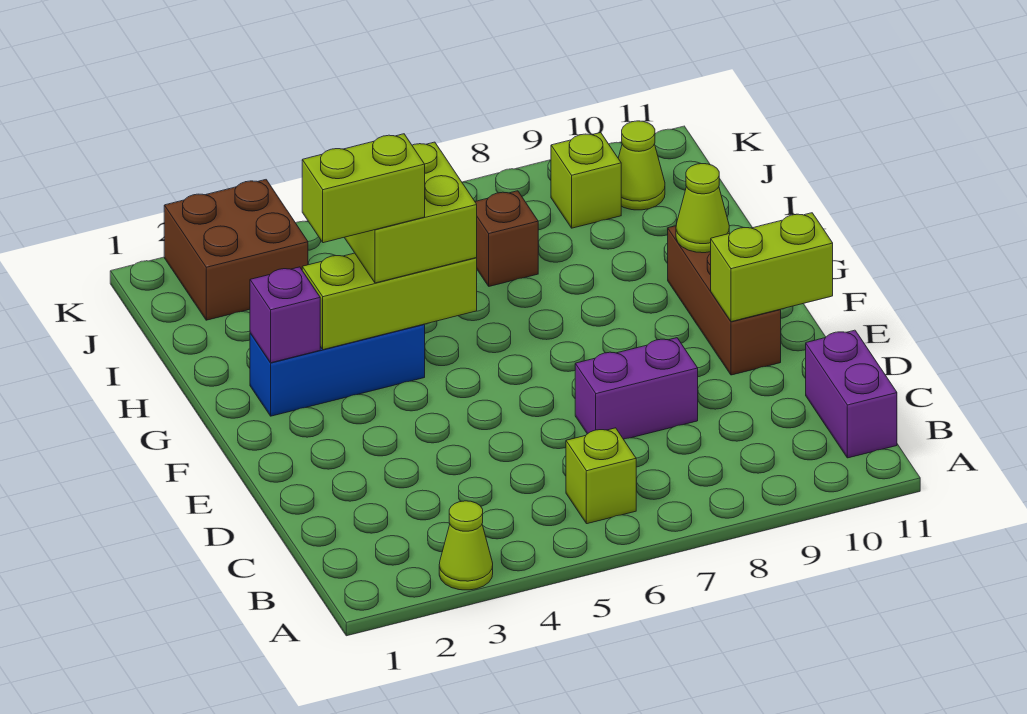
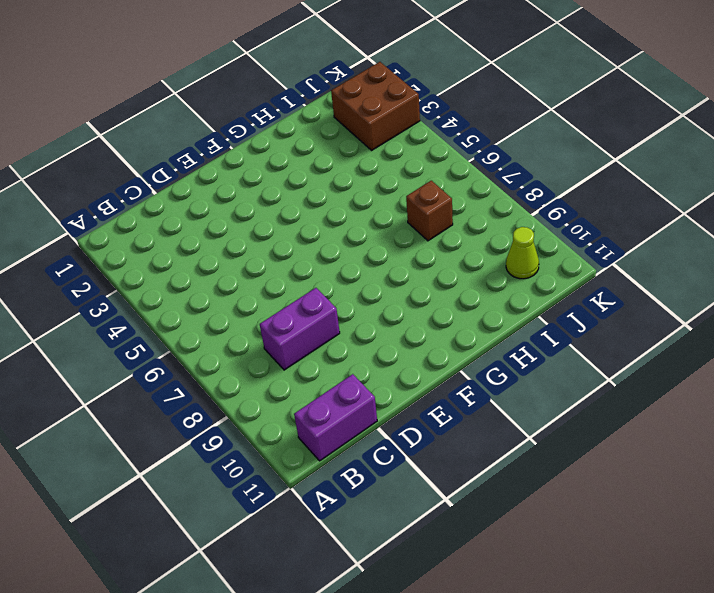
purple 1x2 brick [260,288,340,370] -> purple 1x2 brick turned to [575,338,698,439]
none -> lime 1x1 cone [439,501,493,590]
none -> lime 1x1 brick [566,428,636,524]
none -> brown 1x3 brick [668,226,781,375]

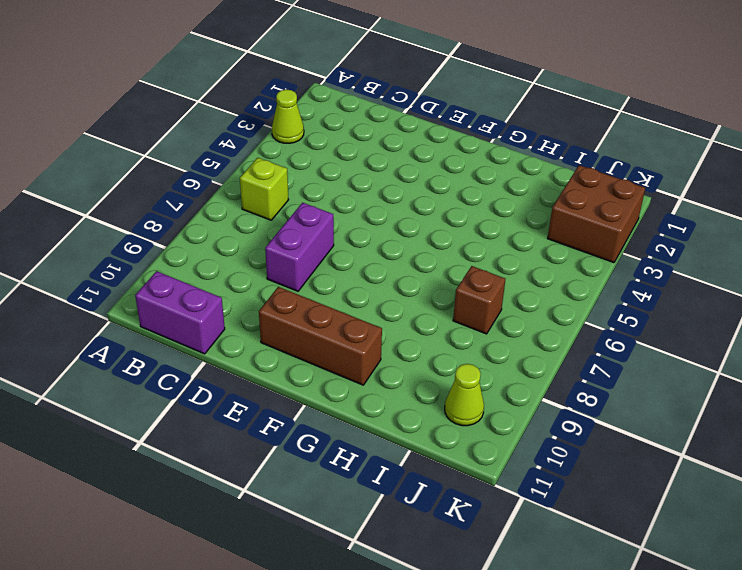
none -> blue 1x3 brick [250,324,425,416]
none -> lime 1x1 brick [551,133,621,228]
none -> lime 1x2 brick [711,213,833,322]

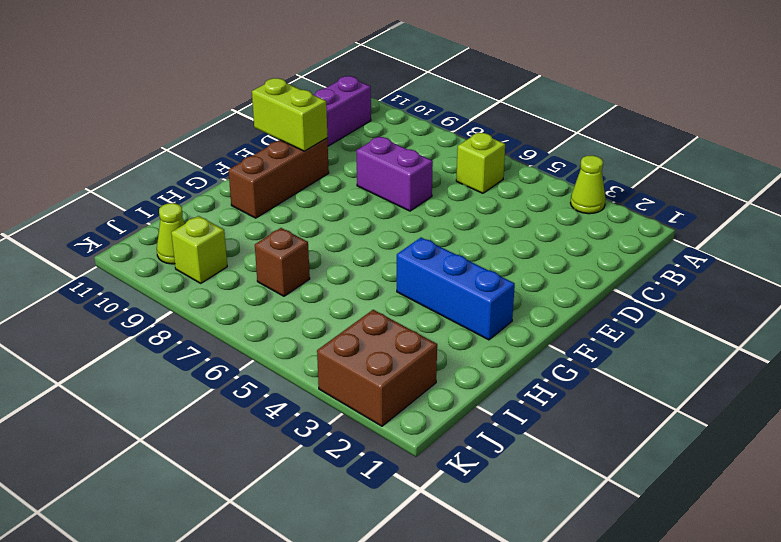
none -> purple 1x1 brick [250,267,320,363]
none -> lime 1x3 brick [302,253,477,350]
none -> lime 1x1 cone [676,164,729,253]

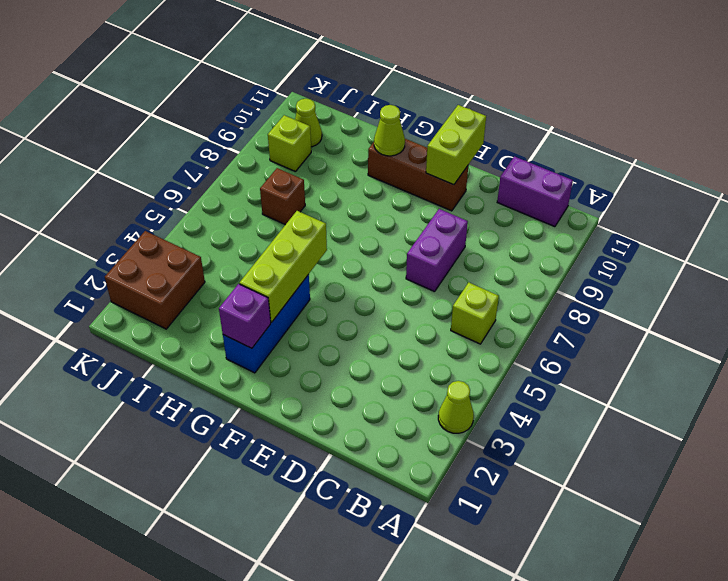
none -> lime 2x2 brick [344,142,477,283]
none -> lime 1x2 brick [302,134,425,243]

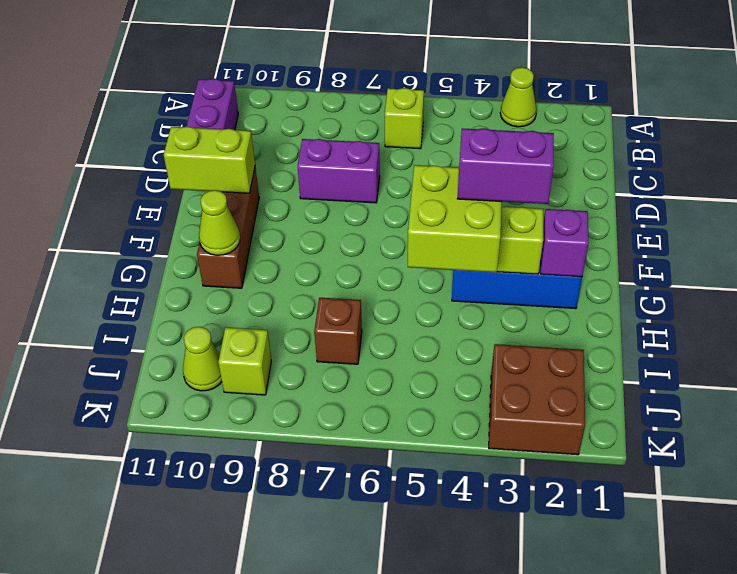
purple 1x2 brick [457,128,554,204] -> lime 1x2 brick [302,134,425,243]

